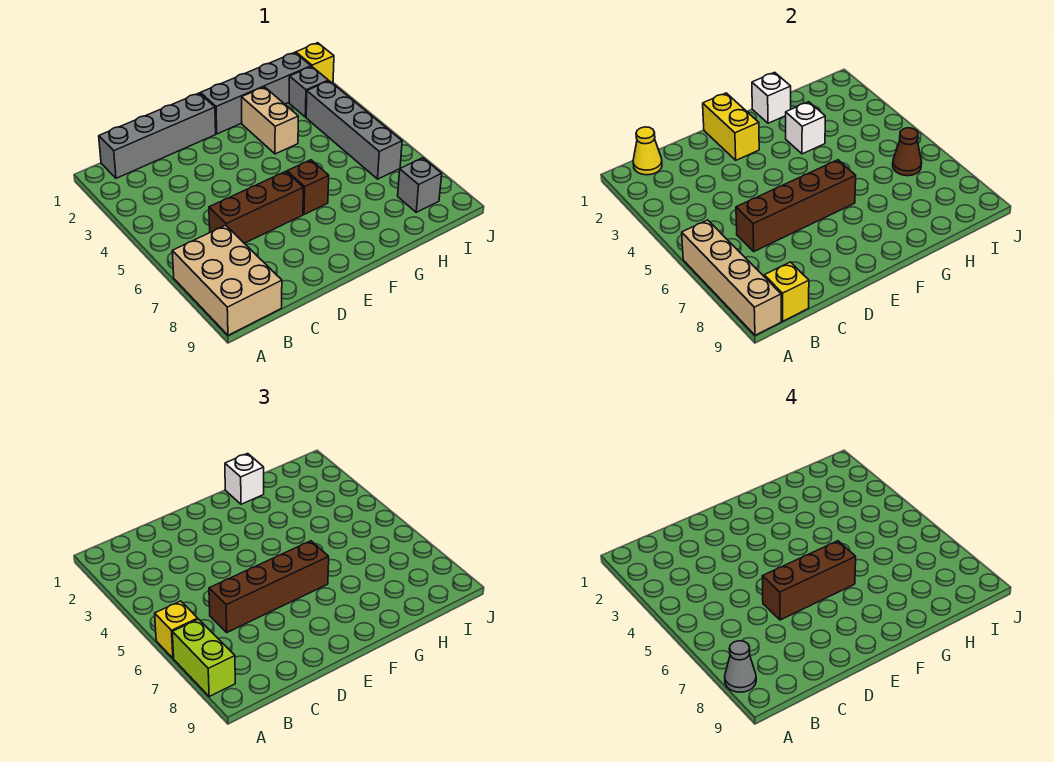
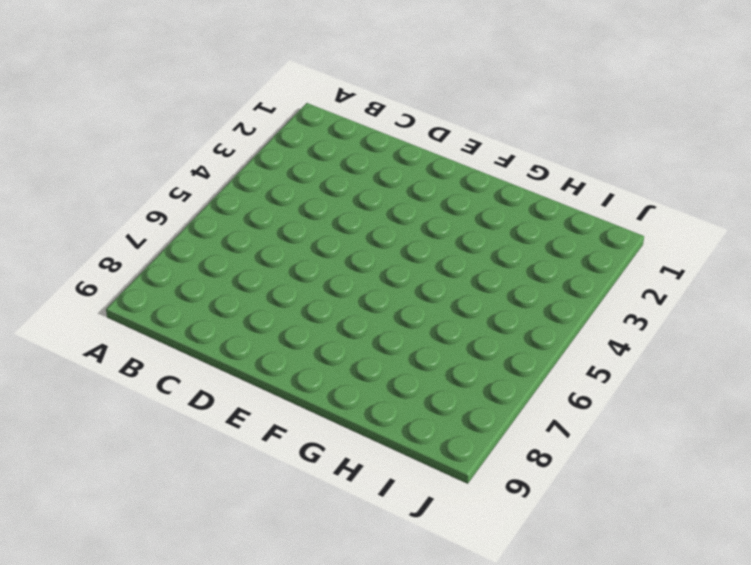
none -> tan 2x3 brick [172,225,282,335]
none -> grey 1x4 brick [99,93,216,178]
none -> brown 1x3 brick [209,171,303,243]

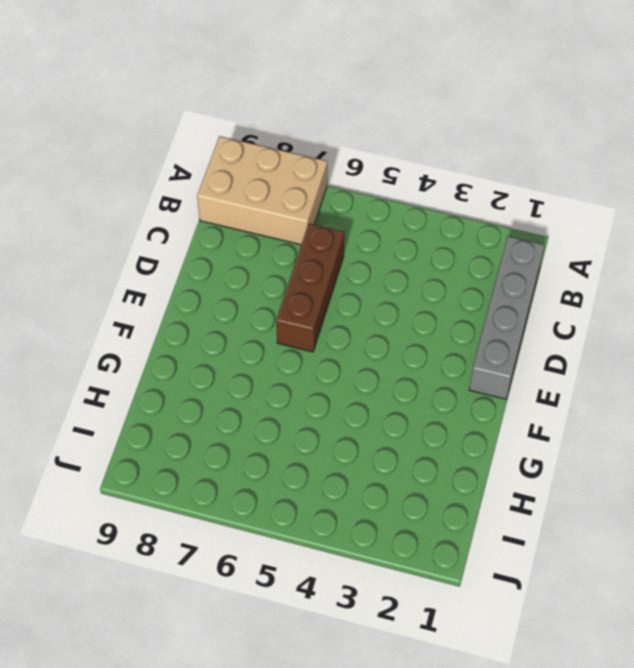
none -> grey 1x4 brick [200,52,311,134]
none -> brown 1x1 brick [287,160,329,214]
none -> tan 1x2 brick [242,87,298,154]

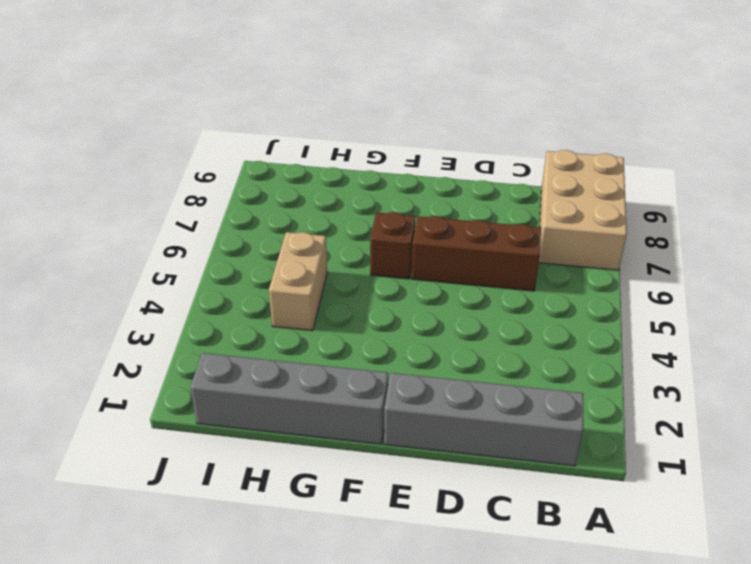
tan 1x2 brick [269,232,327,331] -> tan 1x2 brick moved to [242,87,298,154]
none -> grey 1x1 brick [289,67,328,117]
none -> grey 1x4 brick [306,81,402,179]
none -> grey 1x1 brick [398,158,442,212]

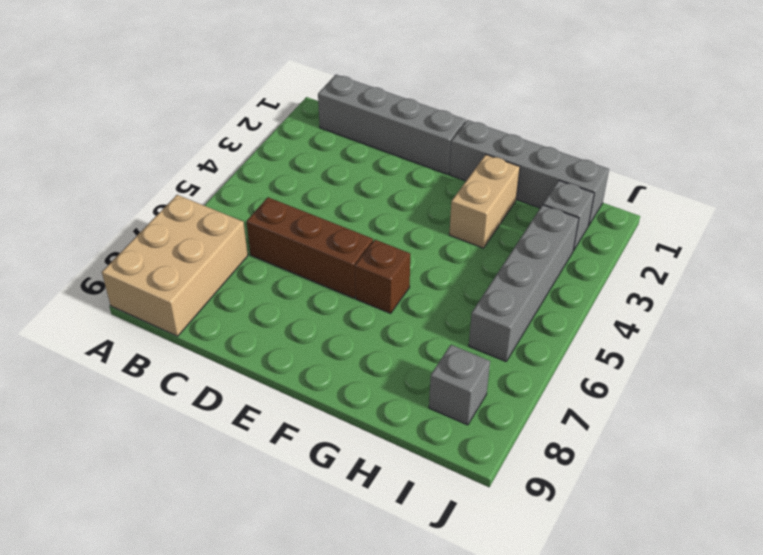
none -> yellow 1x1 brick [296,43,334,83]
none -> tan 1x4 brick [682,220,781,335]
none -> yellow 1x1 cone [633,127,662,175]

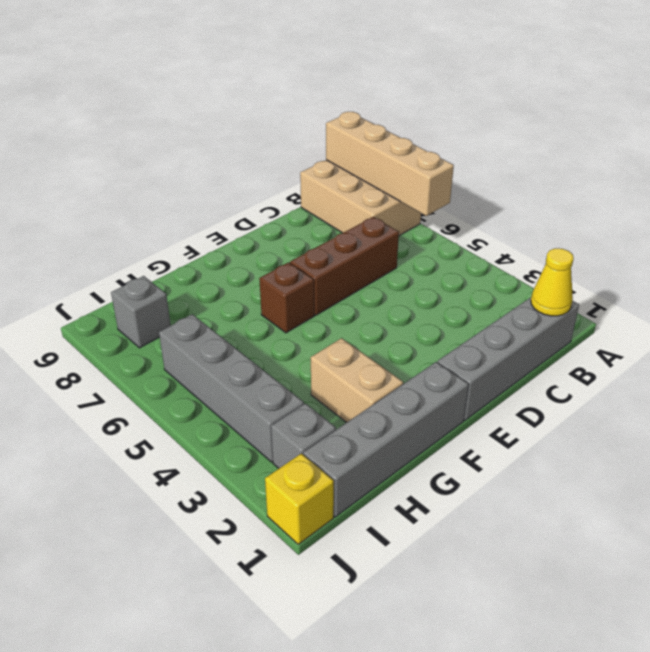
none -> yellow 1x1 brick [764,262,809,321]
none -> brown 1x4 brick [736,160,856,251]
none -> yellow 1x2 brick [703,93,759,160]

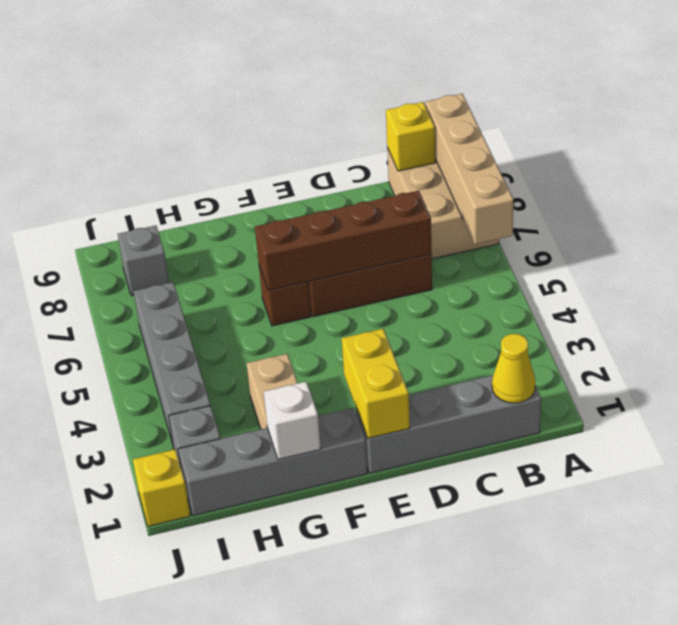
none -> white 1x1 brick [786,102,825,154]
none -> brown 1x1 cone [893,128,922,176]
none -> yellow 1x1 brick [155,601,198,658]

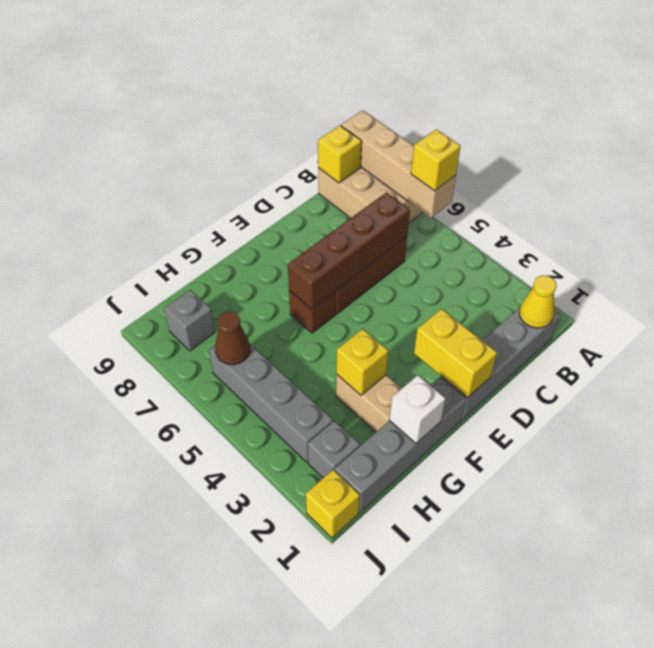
yellow 1x1 brick [336,329,388,395] -> white 1x1 brick [786,102,825,154]
none -> lime 1x2 brick [172,619,235,696]
none -> brown 1x4 brick [209,541,329,632]
none -> white 1x1 brick [225,453,264,504]

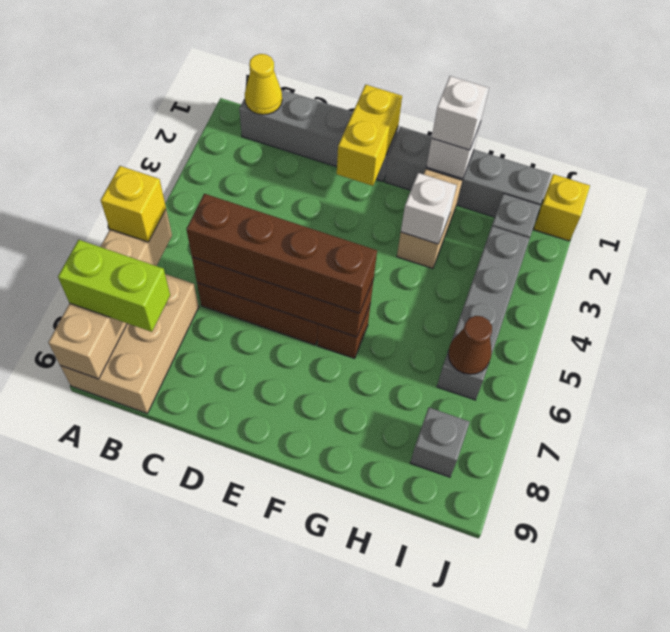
lime 1x2 brick [58,240,170,332] -> lime 1x2 brick turned to [172,619,235,696]
none -> yellow 1x1 brick [764,262,809,321]
none -> grey 1x1 cone [725,641,756,692]
none -> brown 1x3 brick [762,541,856,620]

